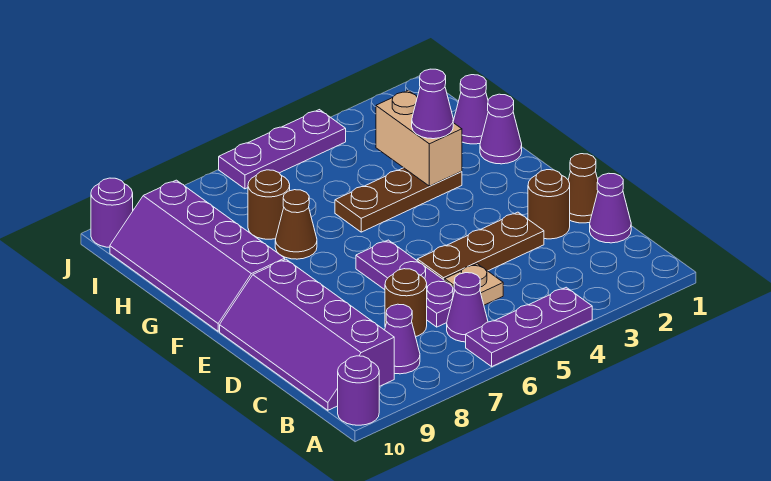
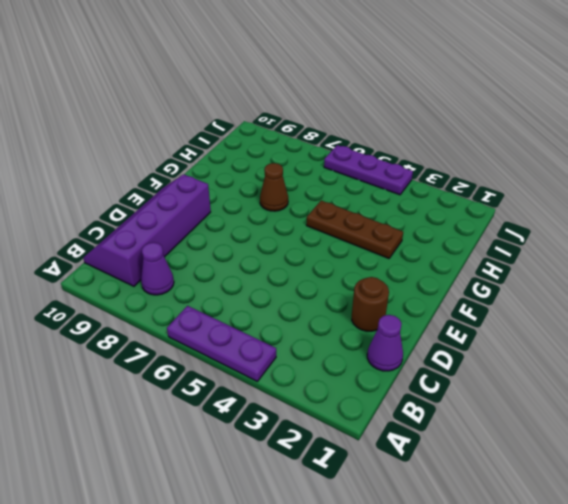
none -> purple 1x1 round brick [338,356,379,425]
none -> purple 1x1 cone [447,273,488,342]
none -> tan 1x1 plate [445,264,503,305]

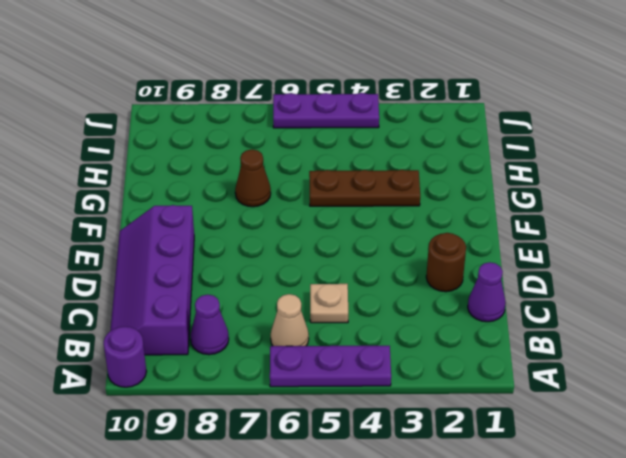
tan 1x1 cone [271,294,309,346] -> purple 1x1 cone [447,273,488,342]
none -> purple 1x3 plate [356,240,455,327]
none -> brown 1x1 round brick [385,269,427,337]
none -> brown 1x1 cone [568,154,598,223]

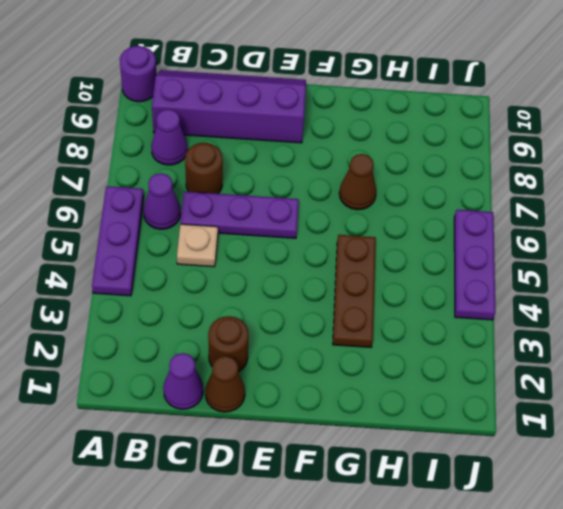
none -> brown 1x3 plate [417,212,544,280]
none -> purple 2x4 slope [110,180,285,331]
none -> purple 1x1 cone [480,94,522,164]

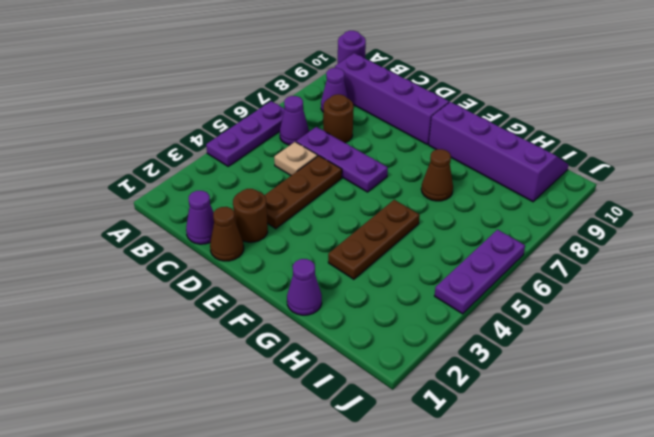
none -> purple 1x1 cone [453,75,488,144]
none -> brown 1x1 round brick [248,170,290,239]
none -> purple 1x1 round brick [91,178,133,247]

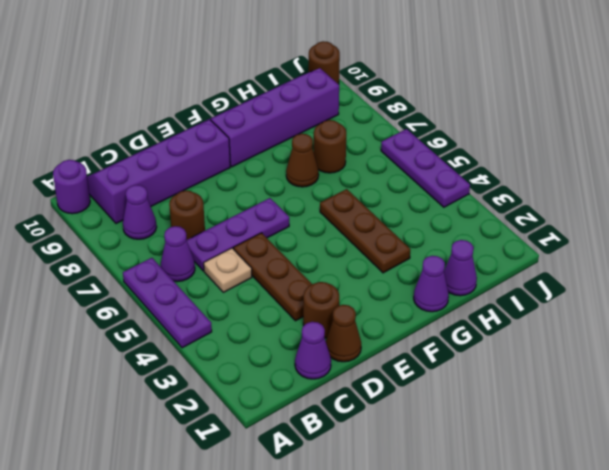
brown 1x1 round brick [309,41,340,84] -> purple 1x1 round brick [91,178,133,247]
none -> tan 1x2 brick [376,90,462,186]
none -> purple 1x1 cone [412,69,453,139]

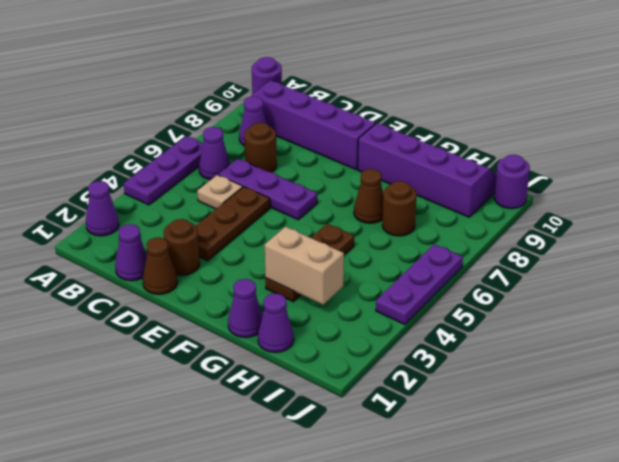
purple 1x1 cone [86,181,119,236] -> purple 1x1 cone moved to [412,69,453,139]

